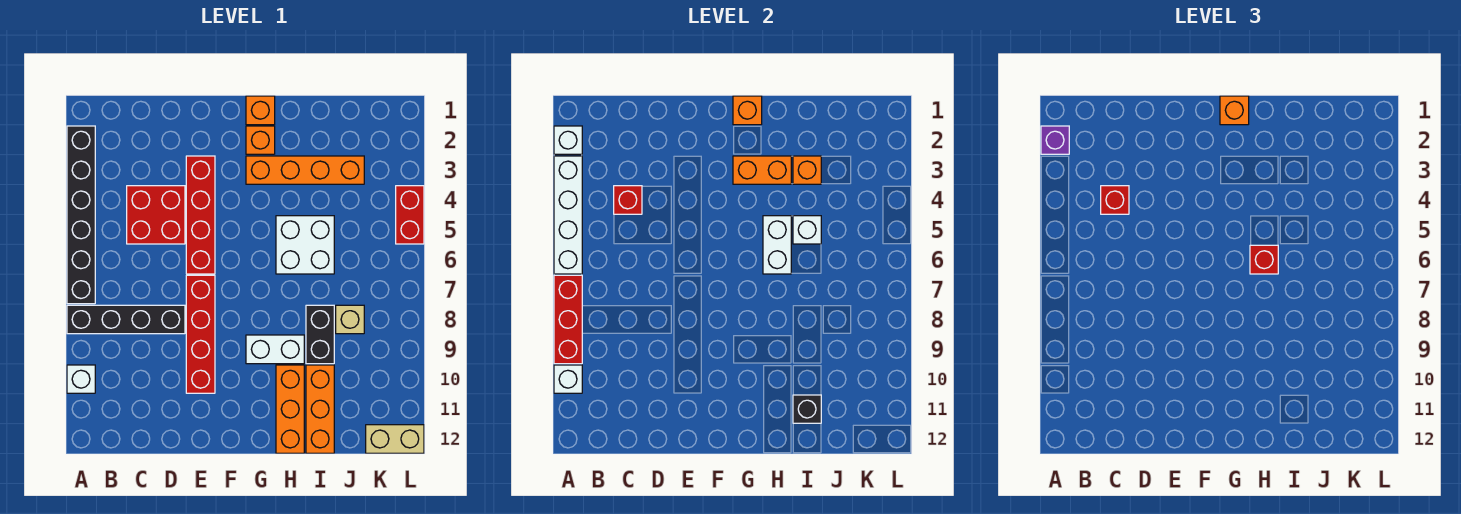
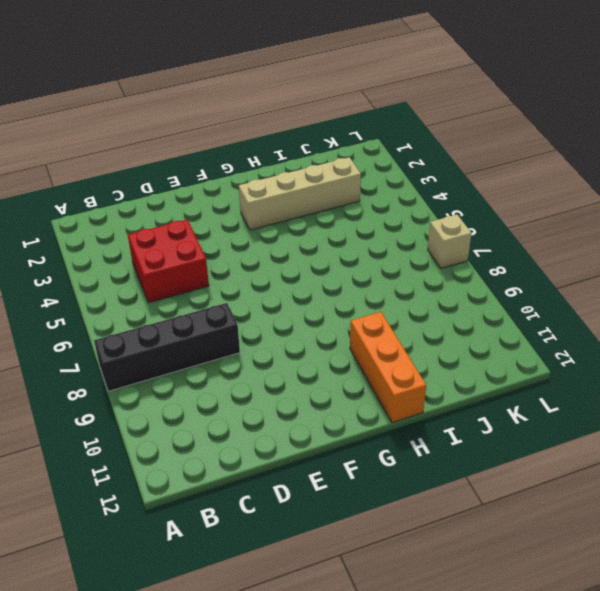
tan 1x4 brick [239,157,361,230] -> orange 1x4 brick [246,156,364,184]
tan 1x1 brick [428,215,471,268] -> tan 1x1 brick moved to [336,305,364,334]
none -> black 1x6 brick [67,126,95,304]
none -> white 1x1 brick [67,365,95,393]
none -> red 1x4 brick [186,156,215,274]
none -> red 1x4 brick [186,275,215,393]

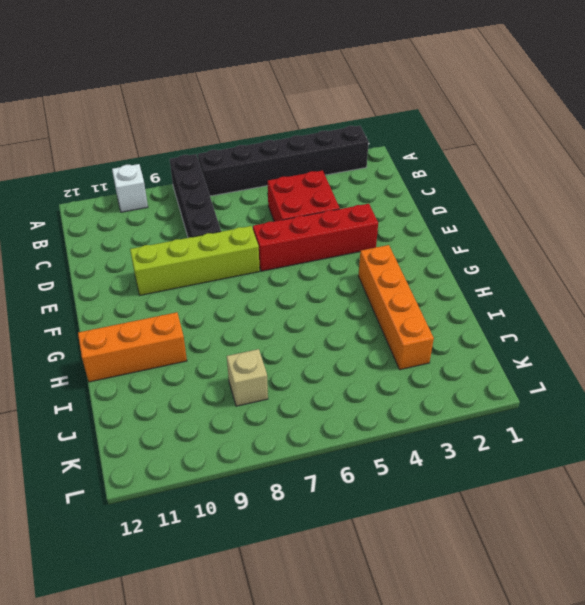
lime 1x4 brick [130,226,260,295] -> red 1x4 brick [186,275,215,393]
none -> orange 1x1 brick [246,96,275,125]
none -> orange 1x1 brick [246,126,275,154]
none -> white 1x2 brick [246,335,304,364]
none -> white 2x2 brick [276,216,334,274]

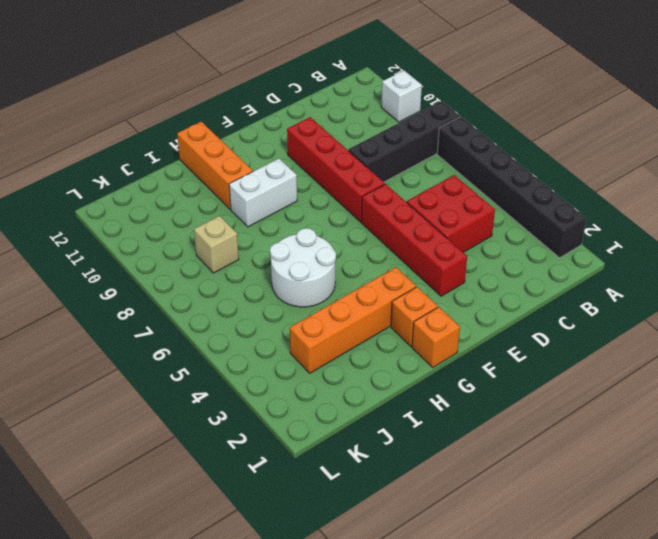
white 2x2 round brick [270,228,336,307] -> white 2x2 brick [276,216,334,274]
none -> black 1x2 brick [306,305,334,364]
none -> orange 1x3 brick [306,365,334,453]
none -> tan 1x2 brick [366,425,424,453]
none -> red 1x2 brick [396,186,424,244]

